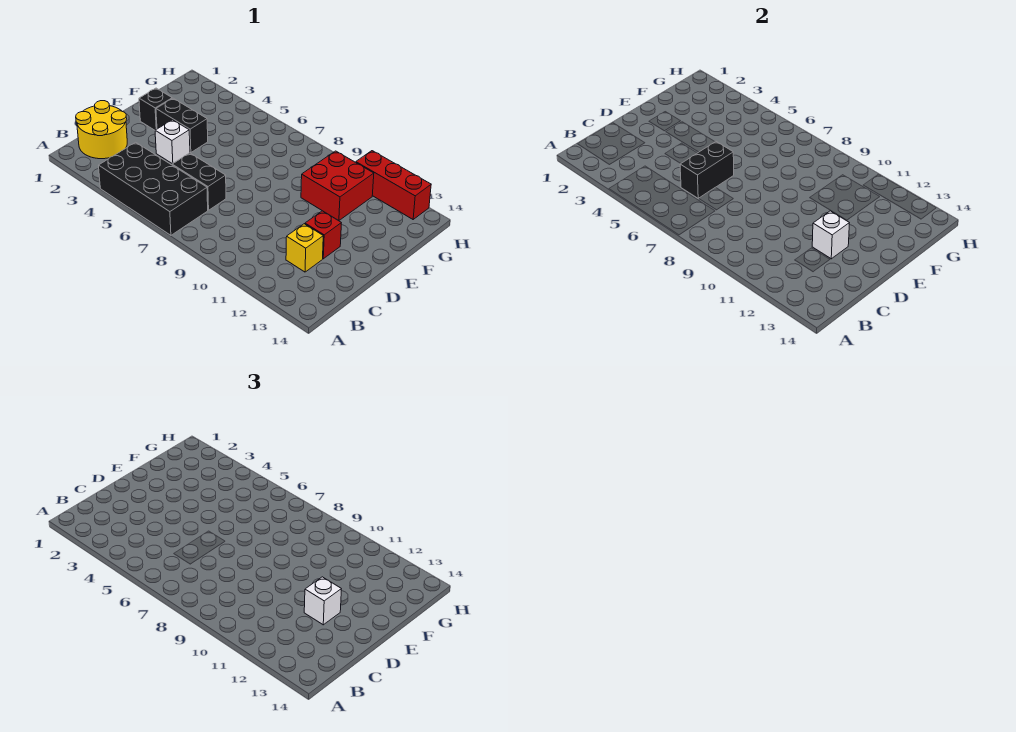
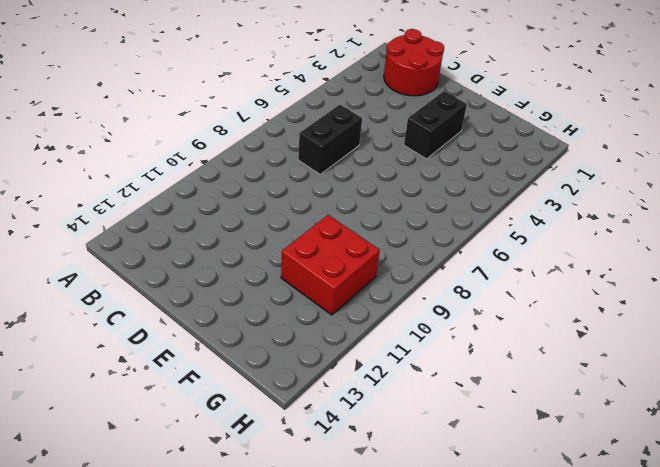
red 2x2 round brick [384,29,444,96] -> yellow 2x2 round brick [76,101,127,159]
none -> black 2x4 brick [99,142,208,235]
none -> yellow 1x1 brick [286,224,323,272]
none -> white 1x1 brick [155,120,190,164]

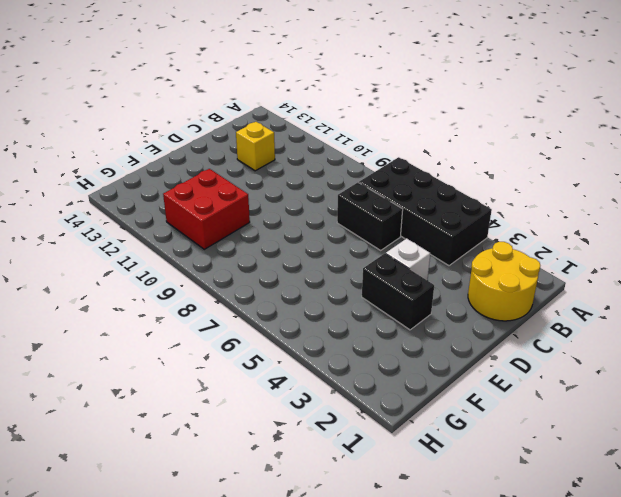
none -> red 1x1 brick [305,211,341,259]
none -> black 1x1 brick [139,88,172,130]
none -> red 1x3 brick [356,151,431,219]

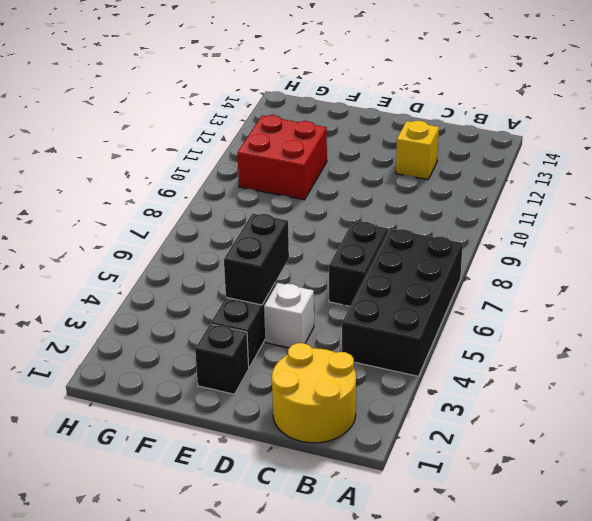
black 1x2 brick [224,214,289,305] -> black 1x2 brick turned to [680,142,734,198]
none -> red 1x1 brick [305,211,341,259]
none -> red 1x3 brick [356,151,431,219]
none -> white 1x1 brick [812,211,849,259]

